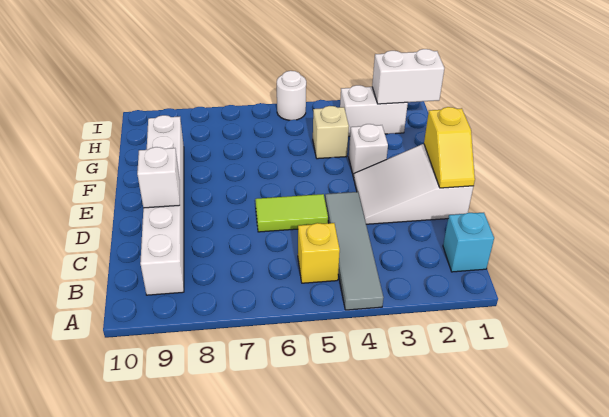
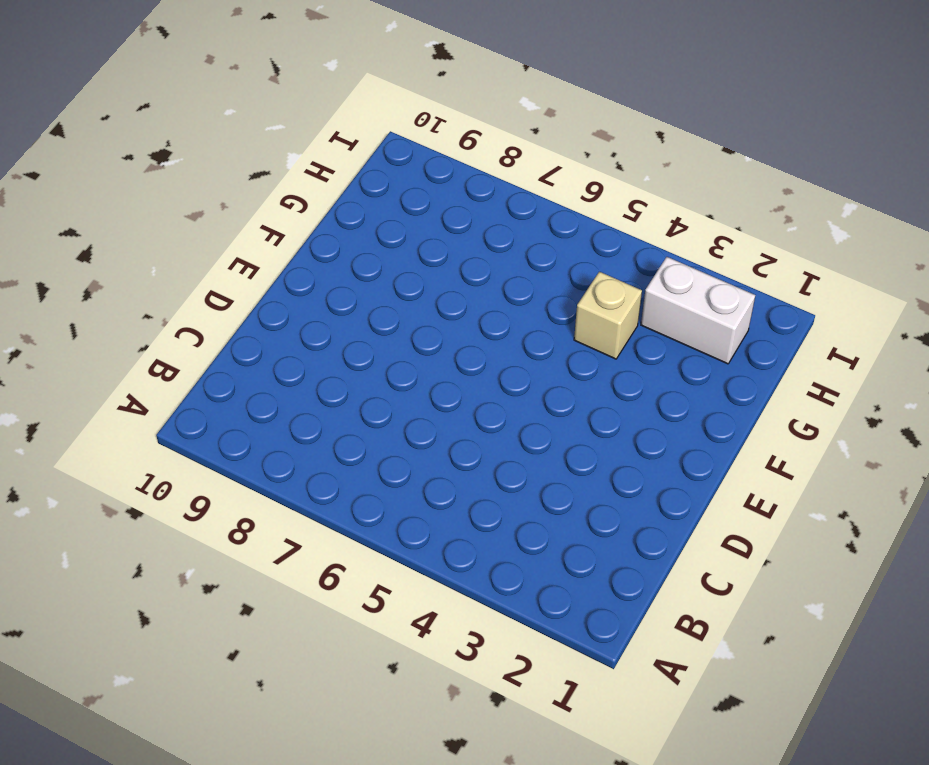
none -> grey 1x4 tile [325,192,384,310]
none -> cyan 1x1 brick [443,213,494,272]
none -> yellow 1x1 brick [298,223,340,283]

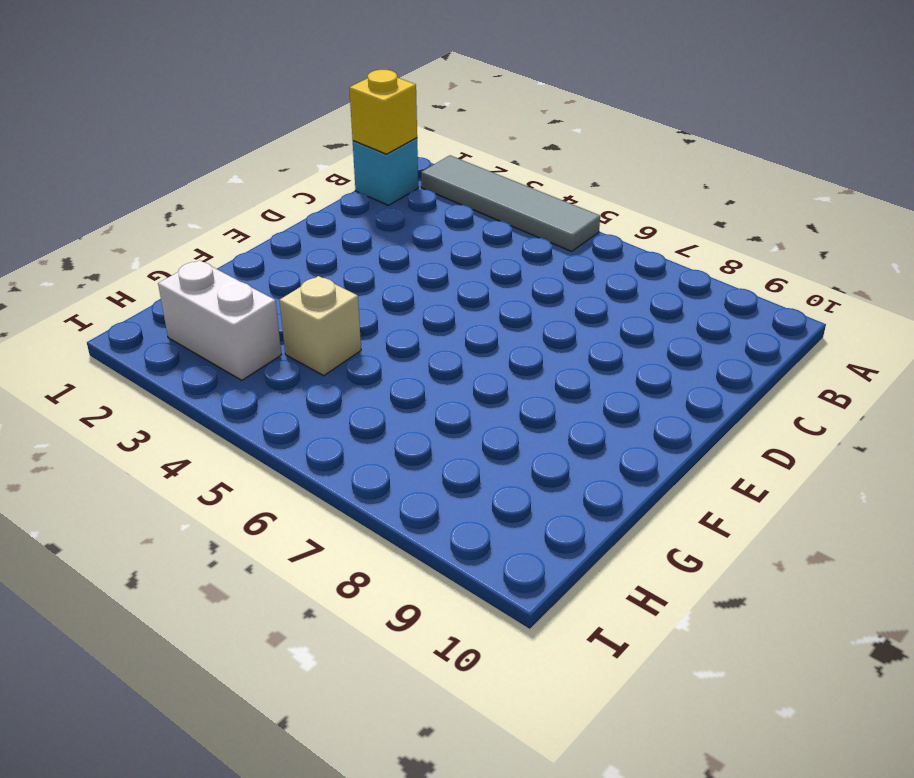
grey 1x4 tile [421,155,600,251] -> grey 1x4 tile turned to [325,192,384,310]
yellow 1x1 brick [349,70,417,154] -> yellow 1x1 brick moved to [298,223,340,283]
none -> white 1x6 brick [140,115,184,295]
none -> white 2x3 slope [354,144,473,224]
none -> lime 1x2 tile [255,194,328,232]

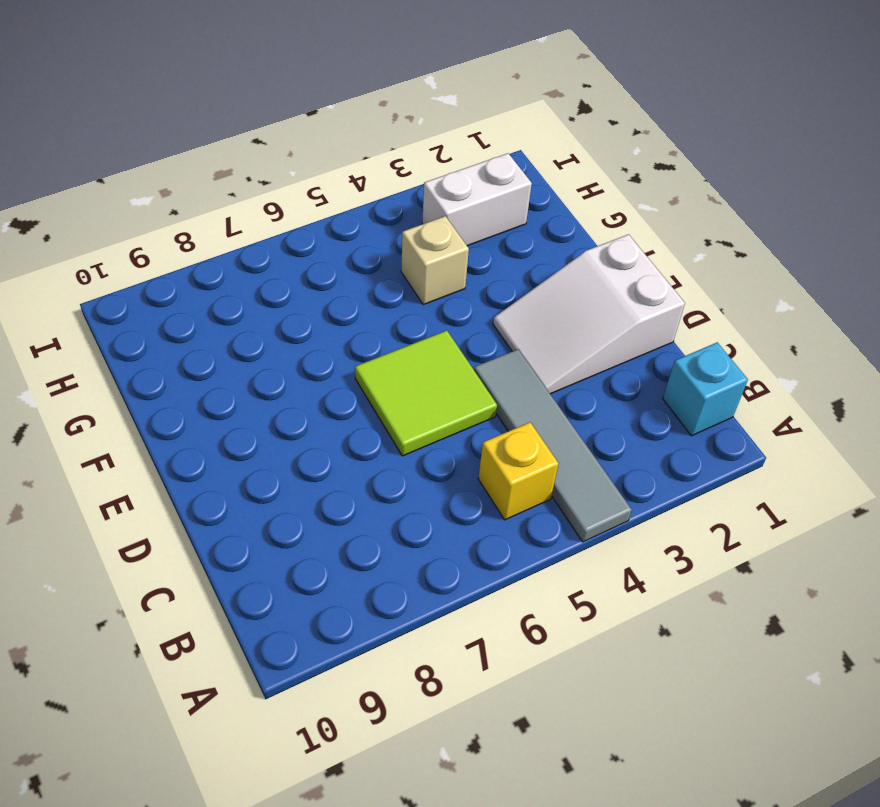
lime 2x2 tile [355,331,497,456] -> lime 1x2 tile [255,194,328,232]
none -> white 1x6 brick [140,115,184,295]
none -> white 1x1 brick [349,124,388,178]
none -> white 1x1 round brick [277,71,306,120]

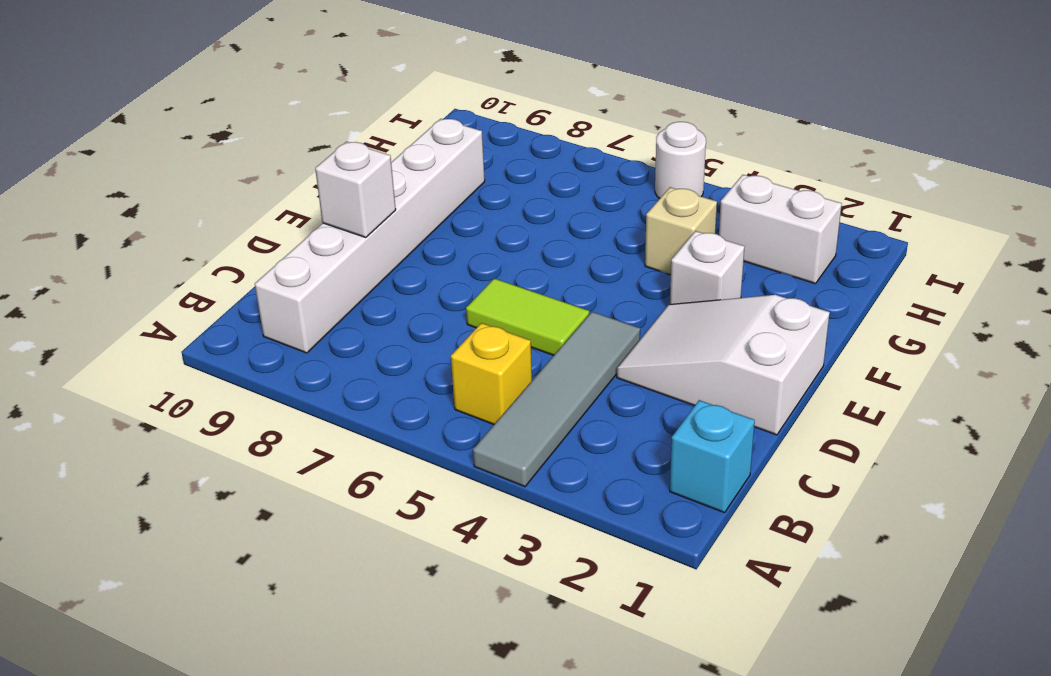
none -> yellow 1x2 slope [424,107,475,188]
none -> white 1x2 brick [372,49,444,104]

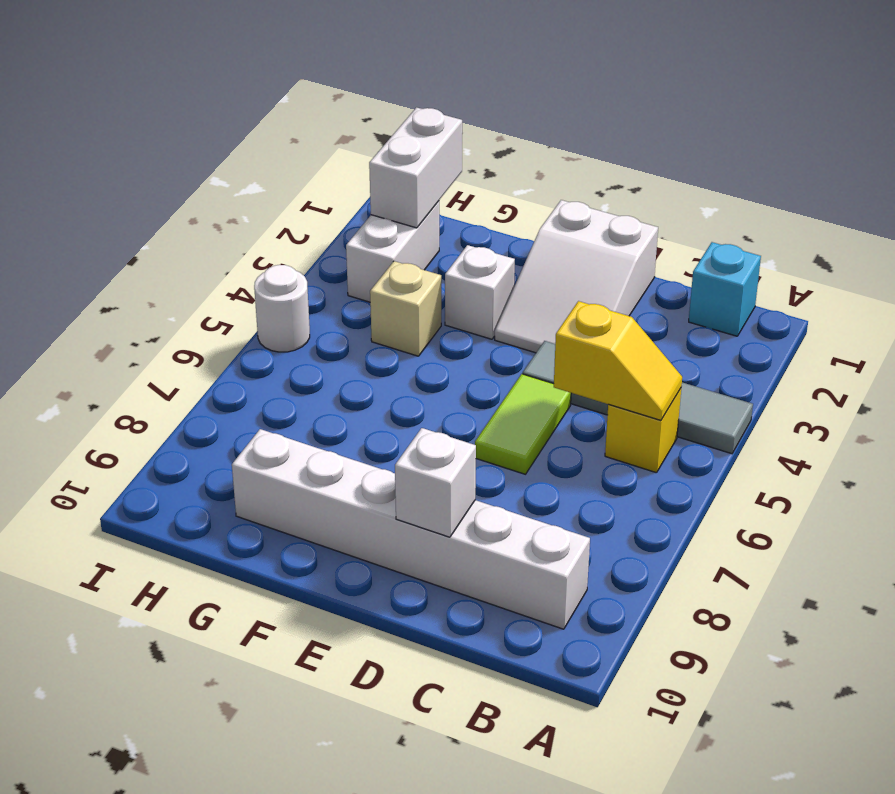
yellow 1x2 slope [554,301,682,420] -> yellow 1x2 slope moved to [424,107,475,188]

